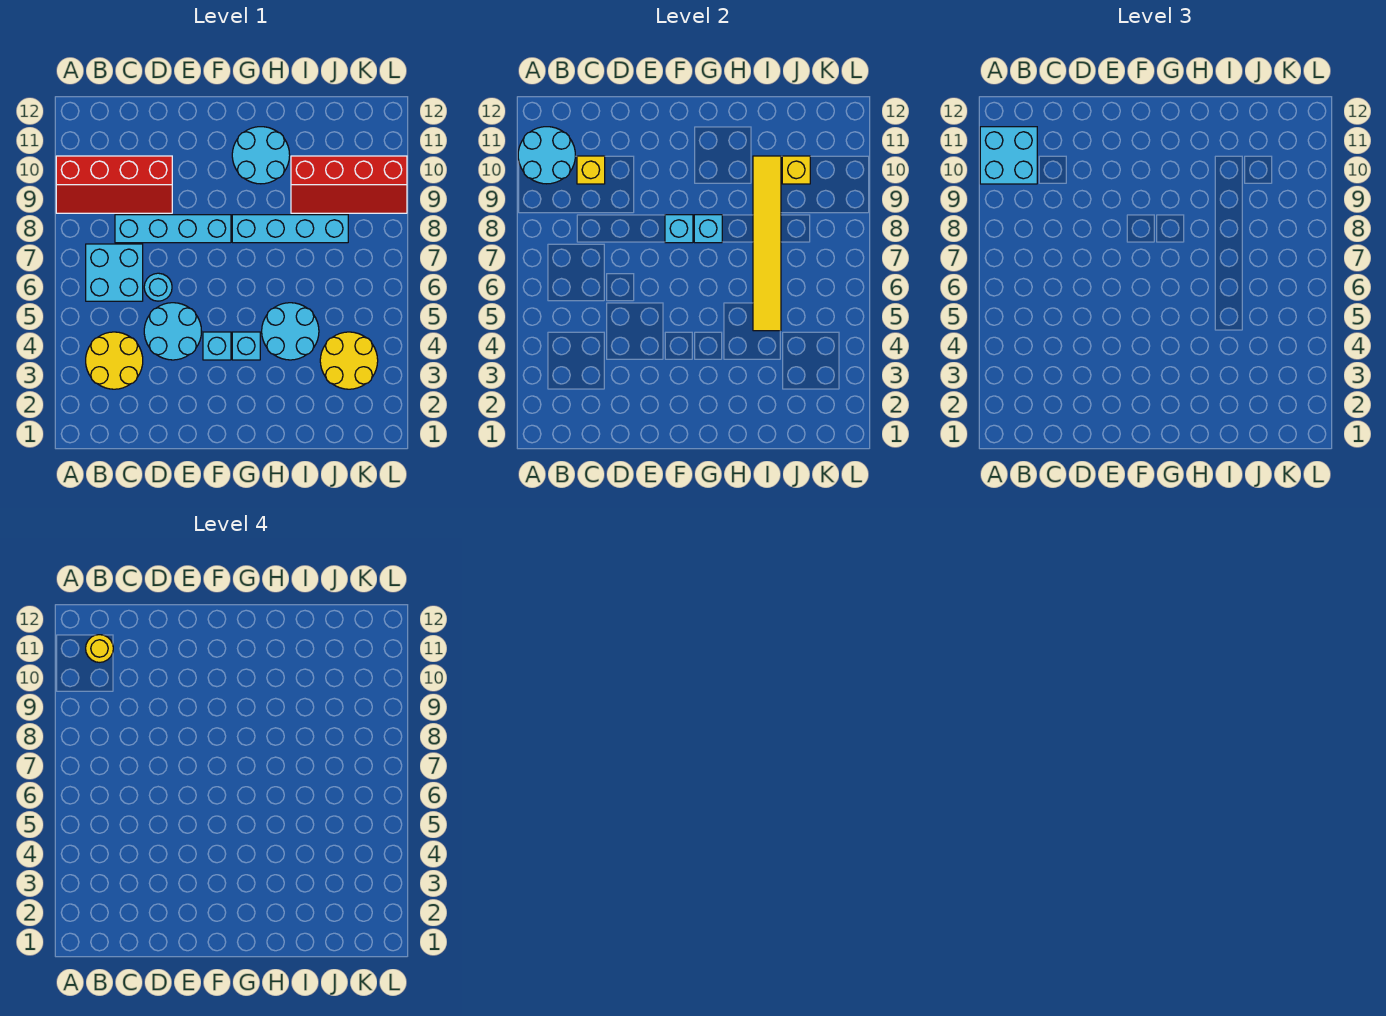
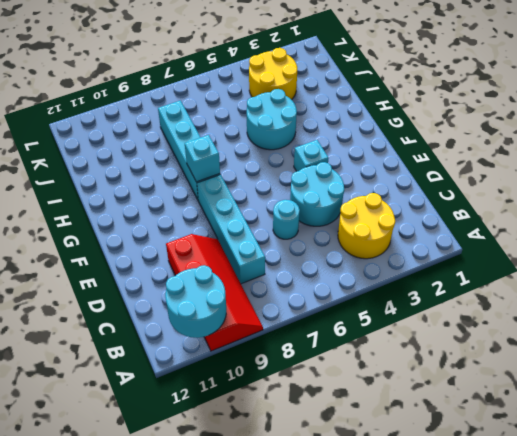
none -> cyan 2x2 brick [86,244,143,301]
none -> cyan 1x1 brick [232,332,260,360]
none -> cyan 2x2 round brick [232,127,290,184]

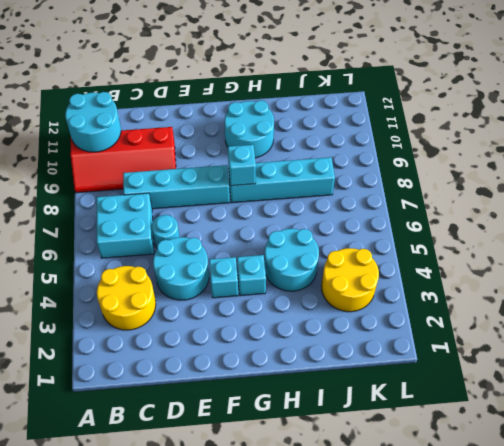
none -> red 2x4 slope [291,156,407,213]
none -> yellow 1x1 brick [577,156,605,184]
none -> cyan 1x1 brick [665,215,693,243]

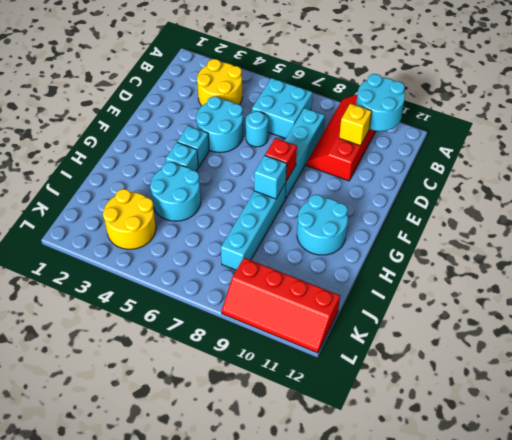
red 1x1 brick [265,138,297,181] -> cyan 1x1 brick [665,215,693,243]
red 2x4 slope [222,258,340,353] -> red 2x4 slope turned to [291,156,407,213]
none -> yellow 1x6 tile [753,156,781,331]
none -> yellow 1x1 brick [782,156,810,184]
none -> cyan 2x2 brick [980,127,1037,184]

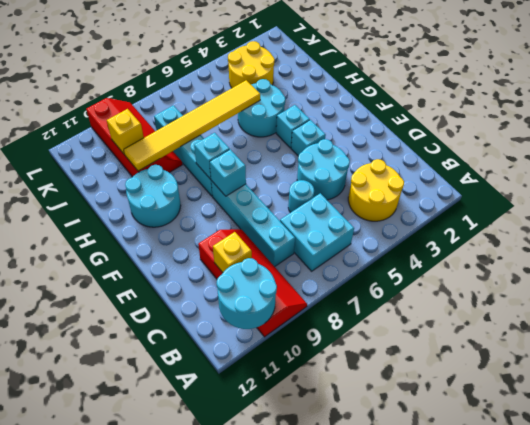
none -> cyan 2x2 brick [980,127,1037,184]
none -> yellow 1x1 round brick [86,635,113,662]

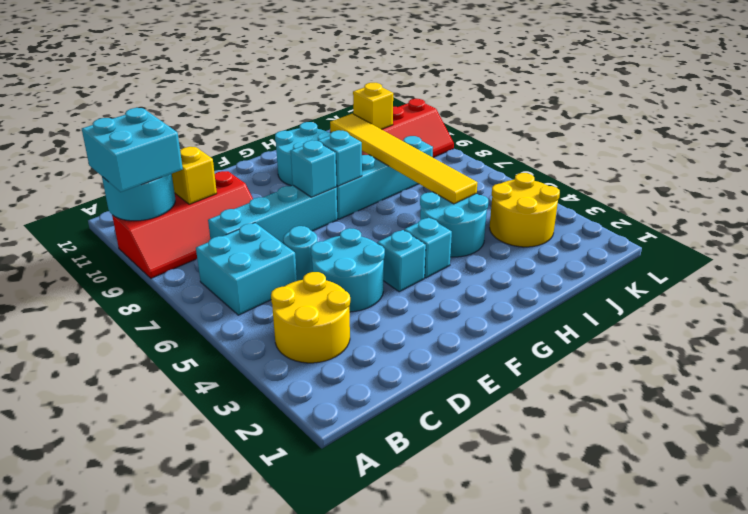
none -> yellow 1x1 round brick [86,635,113,662]

